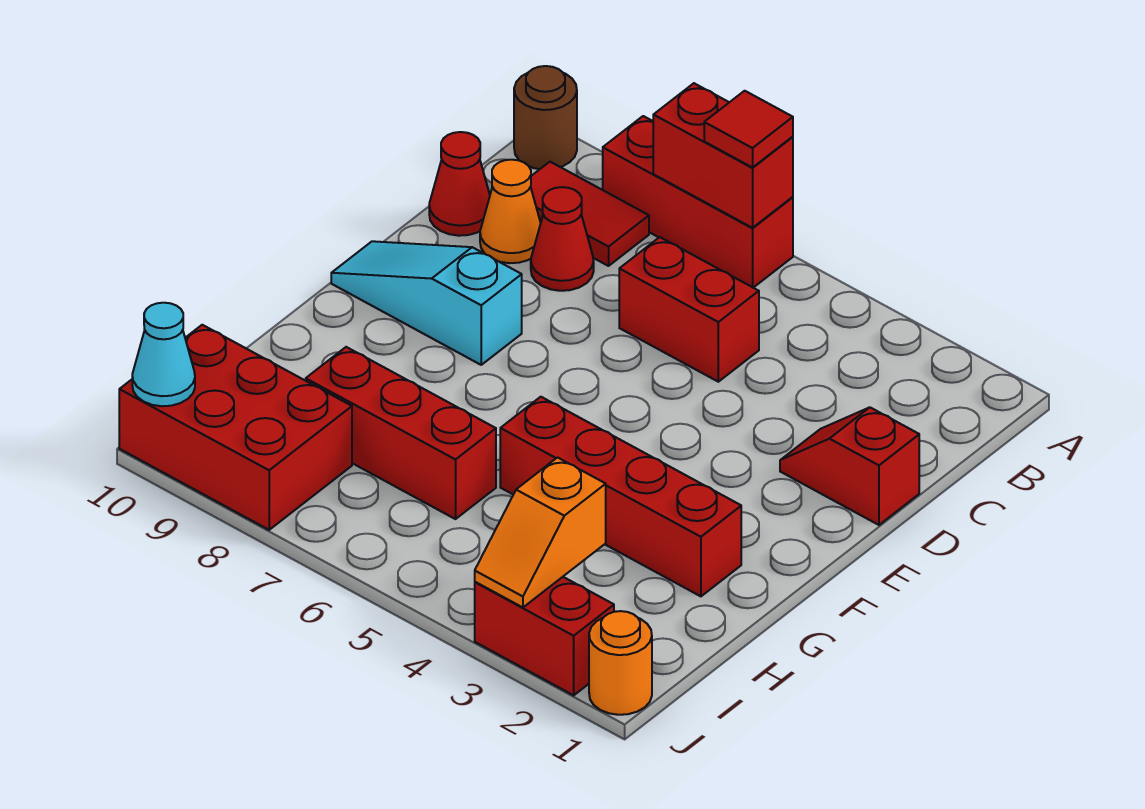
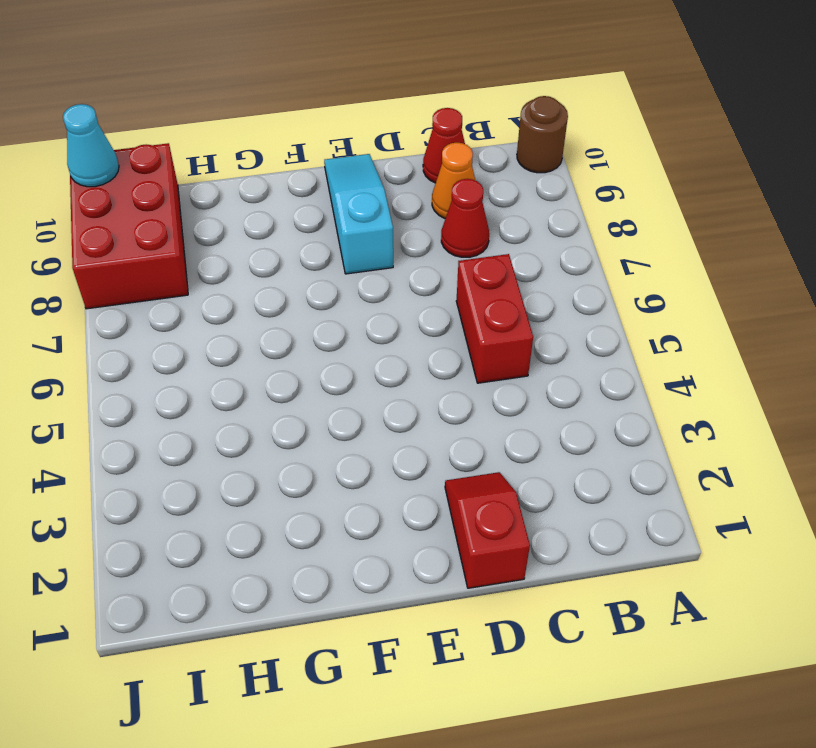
none -> red 1x3 brick [603,116,793,288]
none -> red 1x2 tile [531,162,649,266]
none -> red 1x4 brick [500,397,741,596]

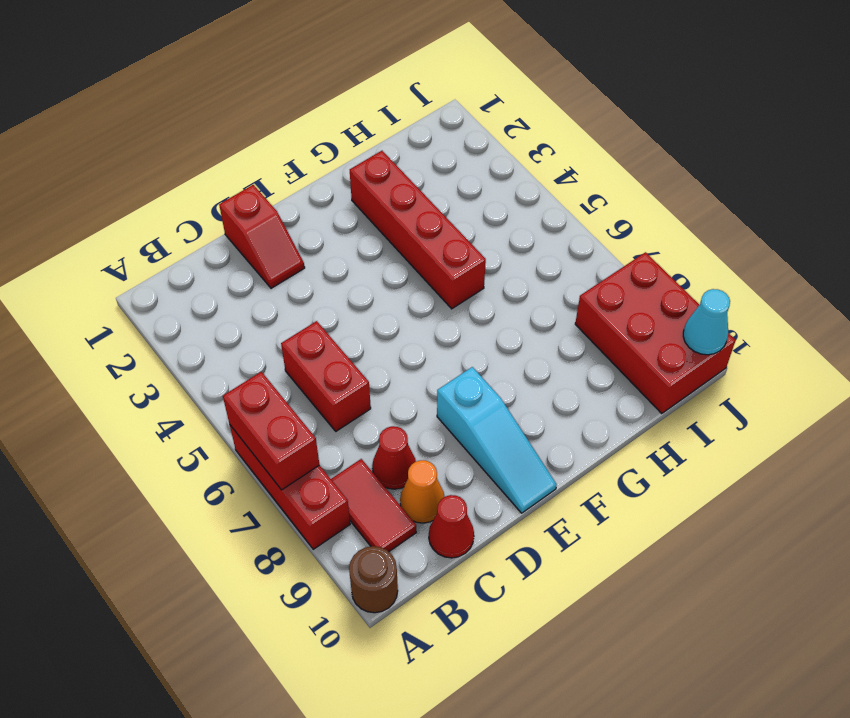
none -> red 1x3 brick [306,347,496,519]
none -> orange 1x1 round brick [589,611,652,715]
none -> red 1x2 brick [475,577,614,695]

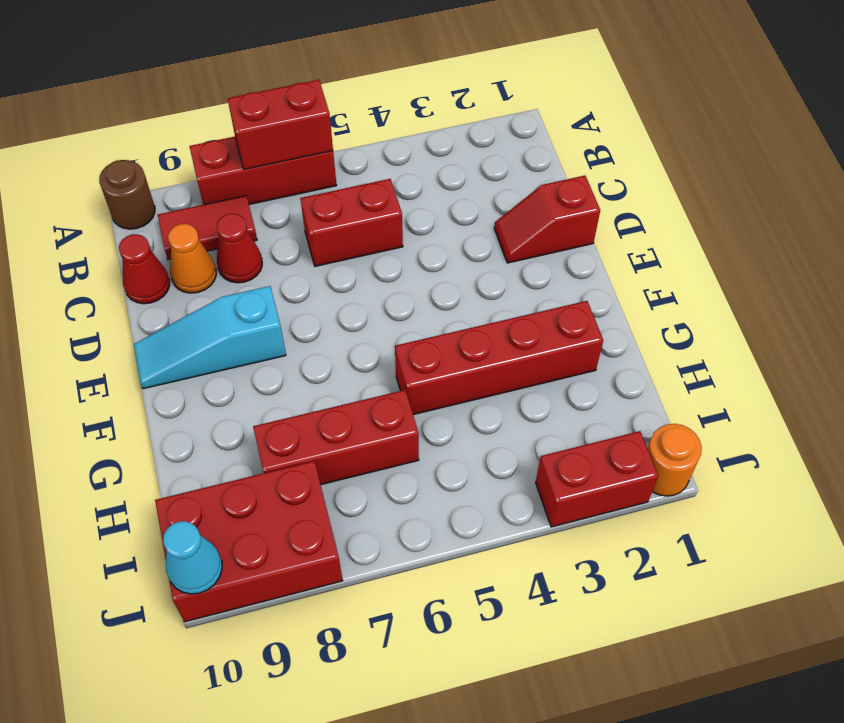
none -> orange 1x2 slope [475,458,606,607]
none -> red 1x1 tile [704,91,793,168]

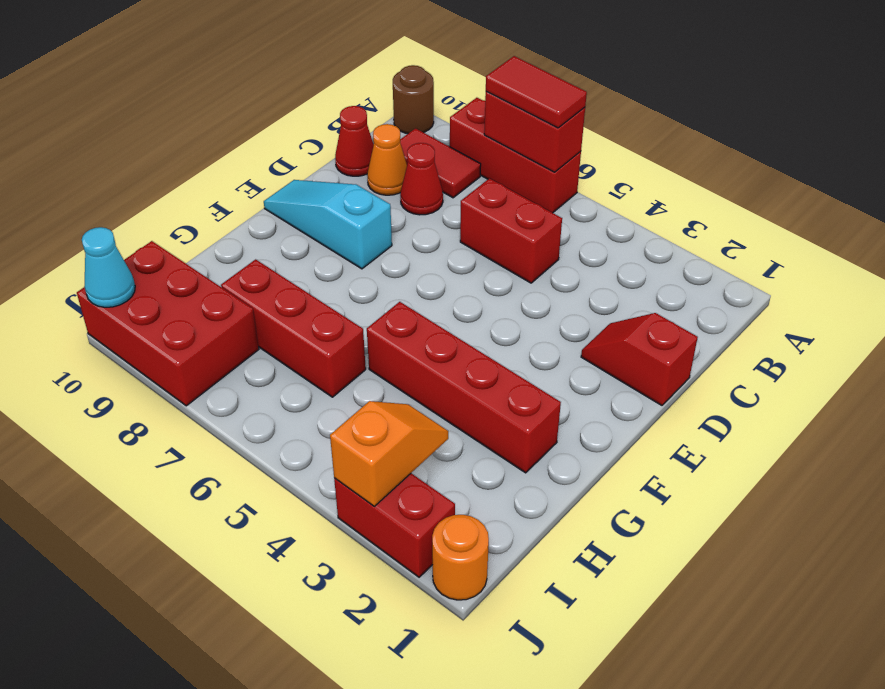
red 1x2 tile [486,56,587,128] -> red 1x1 tile [704,91,793,168]
orange 1x2 slope [330,401,448,506] -> orange 1x2 slope turned to [475,458,606,607]

